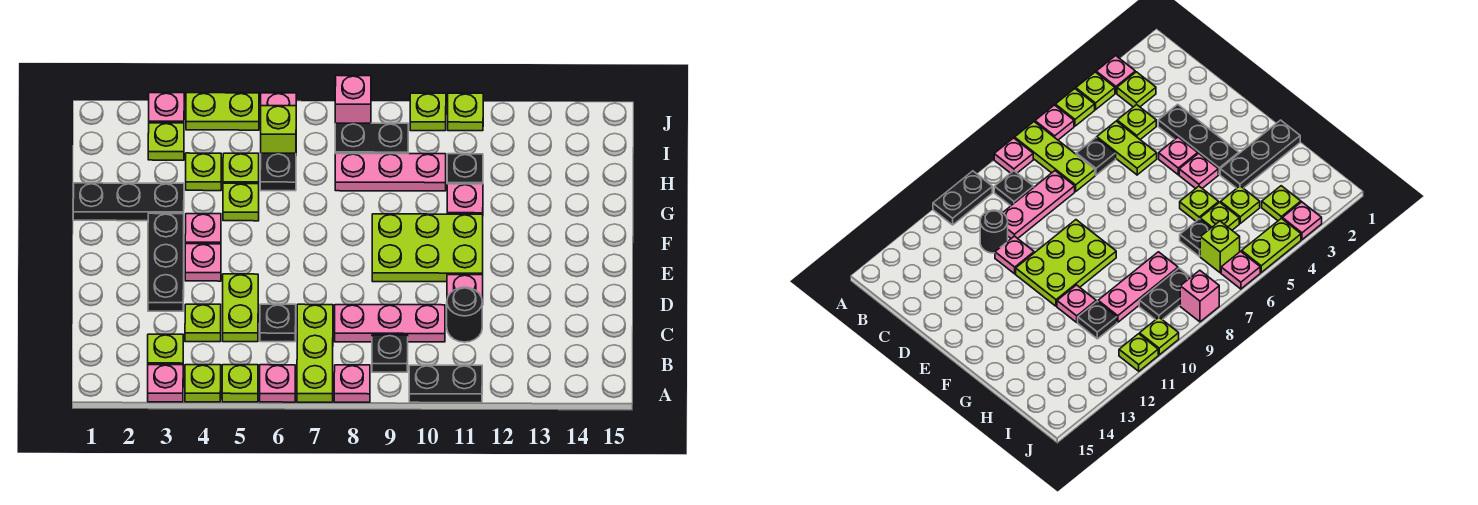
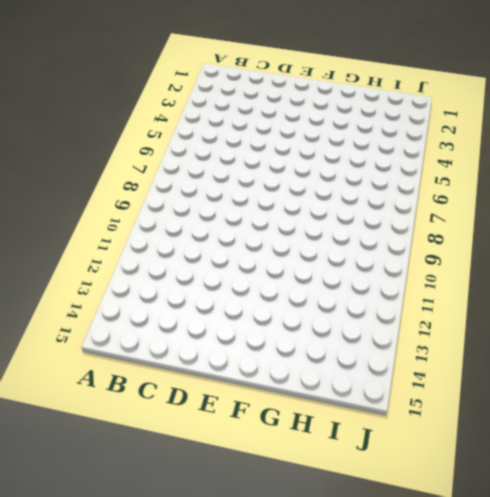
none -> pink 1x1 plate [148,365,183,402]
none -> lime 1x1 plate [185,365,221,402]
none -> lime 1x1 plate [222,365,258,402]
none -> pink 1x1 plate [260,365,295,402]

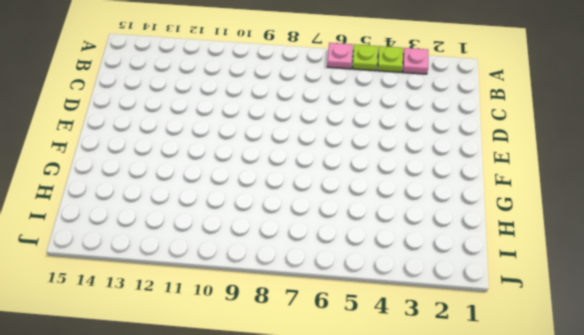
none -> lime 1x3 plate [297,304,333,402]
none -> pink 1x1 plate [334,365,370,402]
none -> black 1x2 plate [409,365,482,403]
none -> lime 1x1 plate [148,334,183,365]

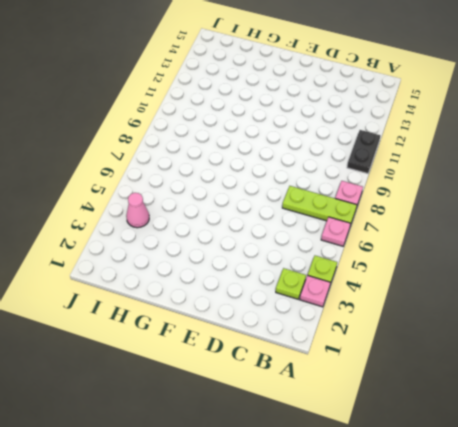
pink 1x1 cone [126,193,149,228] -> none
none -> lime 1x1 plate [222,365,258,402]
none -> black 1x1 plate [372,335,408,372]
none -> lime 1x1 plate [185,304,221,342]
none -> lime 1x2 plate [223,274,258,342]

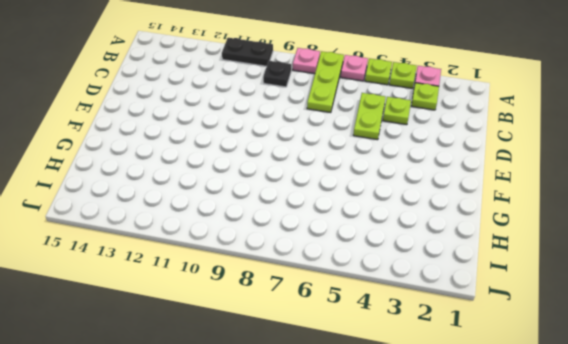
none -> black 1x1 plate [260,304,296,342]
none -> pink 1x3 plate [335,305,445,342]
none -> black 1x1 round brick [447,287,482,342]
none -> black 1x3 plate [148,213,184,311]

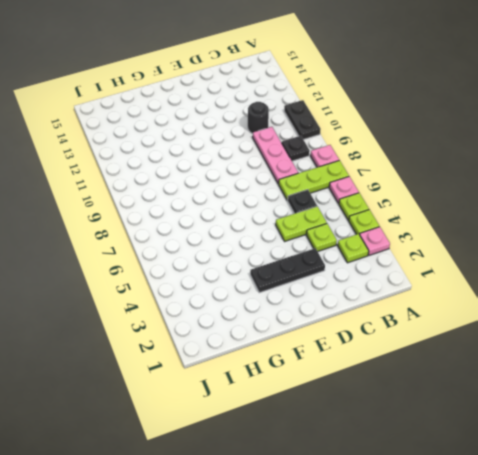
none -> pink 1x1 plate [447,275,483,305]
none -> pink 1x1 plate [185,244,221,281]
none -> lime 2x3 plate [372,214,483,282]
none -> pink 1x1 plate [185,214,221,244]

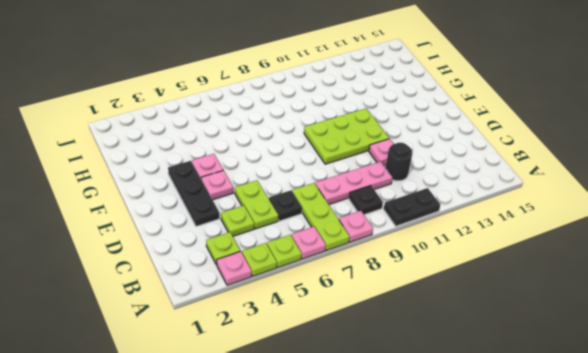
none -> black 1x3 plate [73,183,184,221]
none -> lime 1x1 plate [223,183,259,221]
none -> pink 1x1 plate [447,184,483,214]
none -> lime 1x1 plate [186,153,221,191]

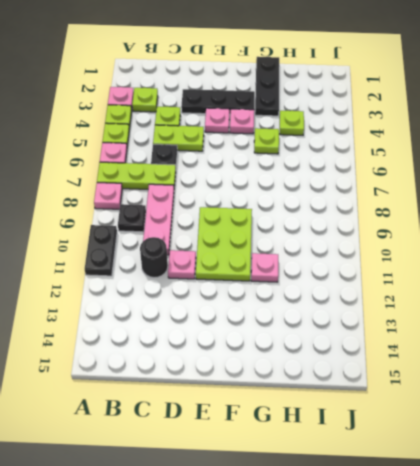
none -> lime 1x1 plate [223,153,259,184]
none -> black 1x1 plate [260,153,296,191]
none -> pink 1x3 plate [335,154,446,191]
none -> black 1x1 plate [447,154,483,184]

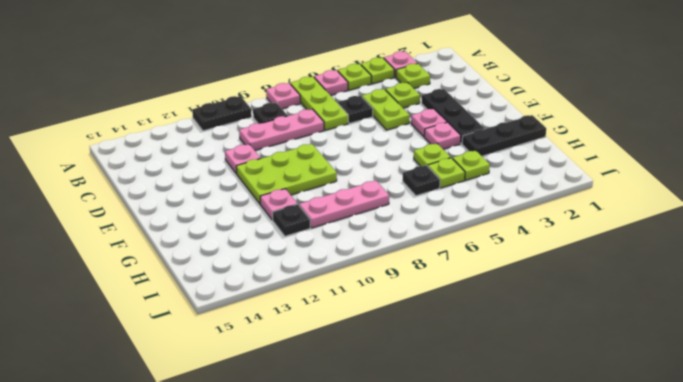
none -> black 1x1 round brick [447,287,482,342]
none -> lime 1x1 plate [148,123,184,160]
none -> lime 1x1 brick [261,106,296,153]
none -> black 1x2 plate [335,123,408,154]

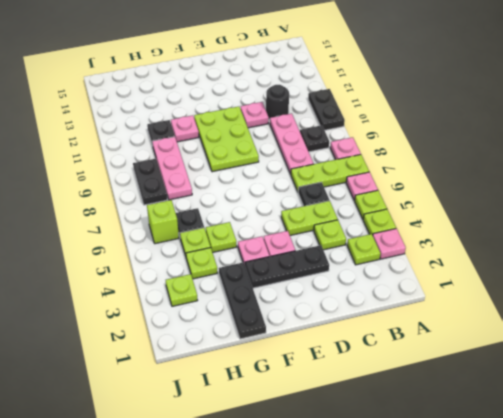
none -> pink 1x1 plate [149,93,184,123]
none -> lime 1x2 plate [186,93,259,130]
none -> pink 1x1 plate [261,93,296,106]
none -> pink 1x1 brick [335,75,371,123]

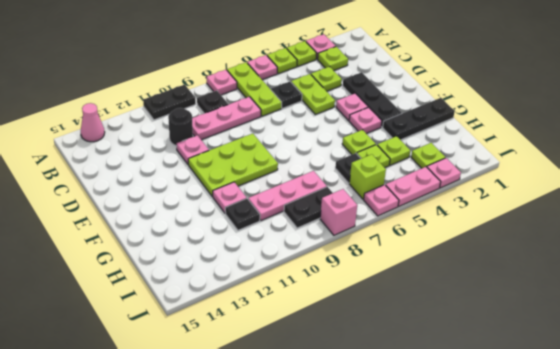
pink 1x1 cone [81,103,105,142] -> none
pink 1x2 plate [386,167,441,206] -> lime 1x2 plate [186,93,259,130]
none -> lime 1x1 plate [410,93,446,131]
none -> lime 1x1 plate [448,93,483,131]

